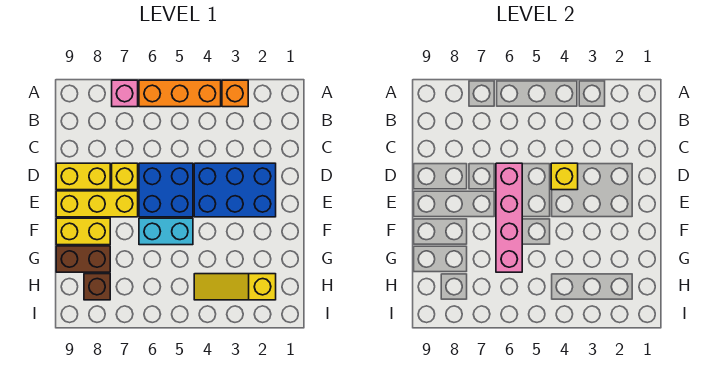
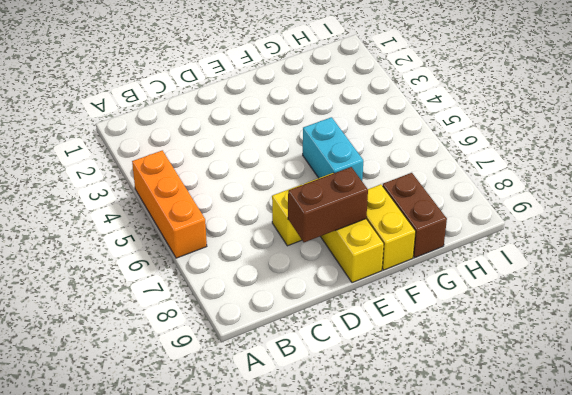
brown 1x2 brick [288,167,368,242] -> none
none -> orange 1x1 brick [222,80,248,107]
none -> pink 1x1 brick [112,80,138,107]
none -> blue 2x3 brick [194,163,276,217]

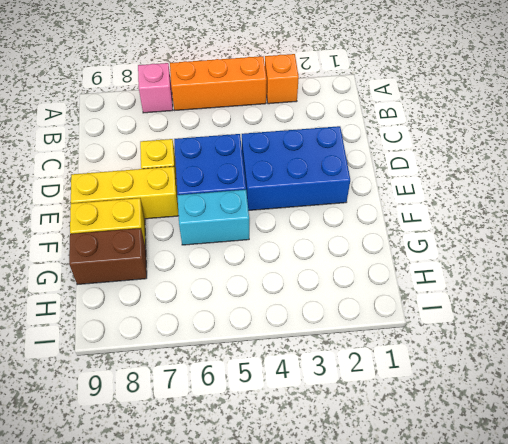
none -> yellow 1x2 brick [56,163,110,190]
none -> yellow 1x3 slope [194,274,276,300]
none -> brown 1x1 brick [84,274,110,300]

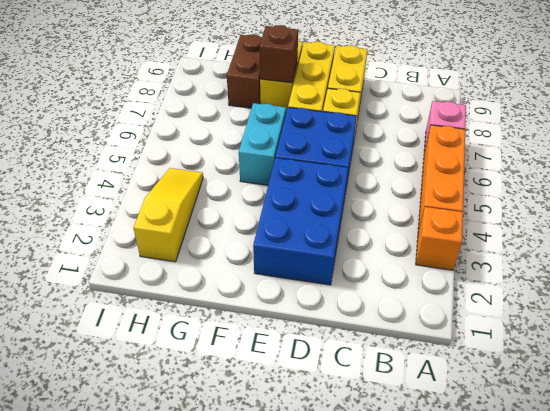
brown 1x1 brick [259,25,298,83] -> brown 1x1 brick moved to [84,274,110,300]
none -> yellow 1x1 brick [551,163,578,190]
none -> pink 1x4 brick [496,163,522,272]

